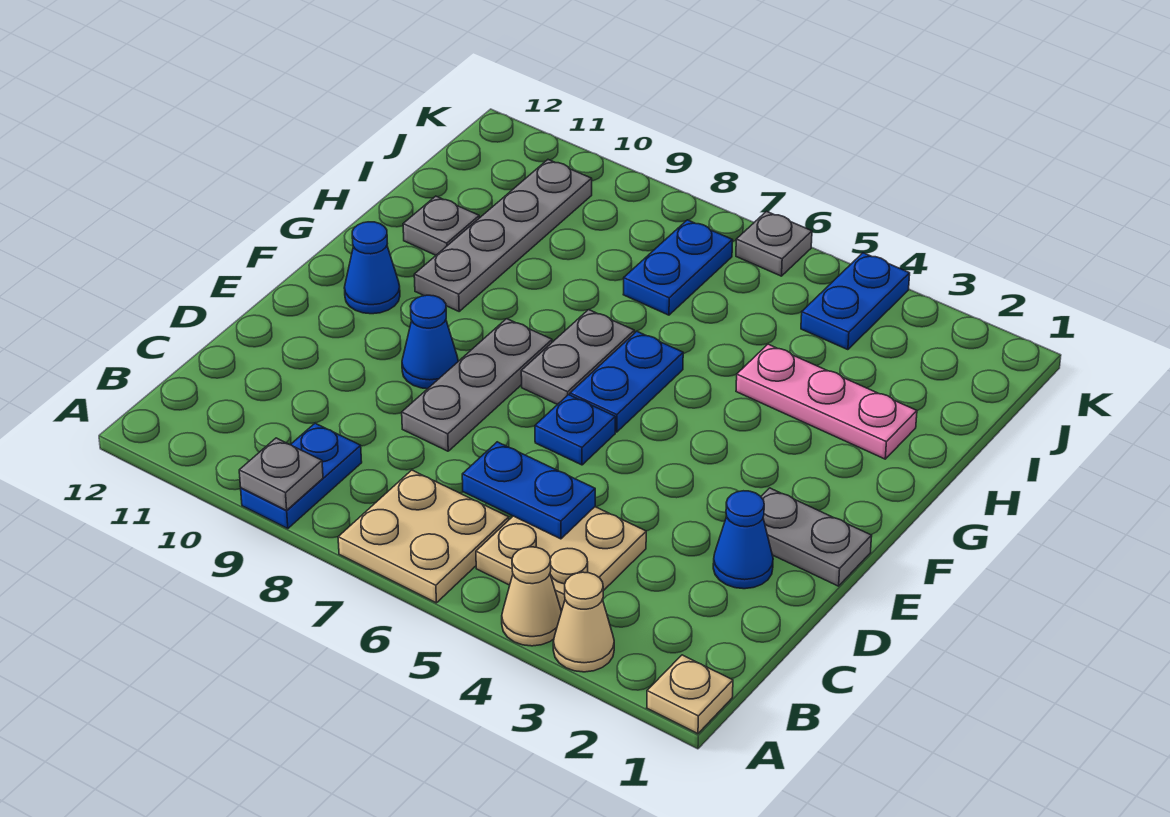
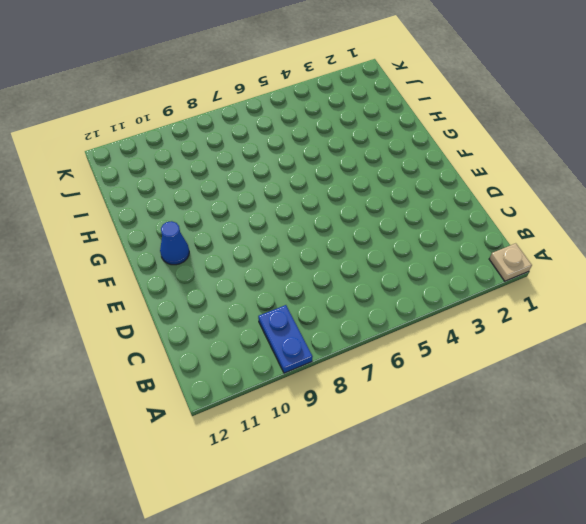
none -> tan 1x1 cone [553,572,614,672]
none -> tan 1x1 cone [502,547,561,646]
none -> tan 2x2 plate [338,470,509,603]

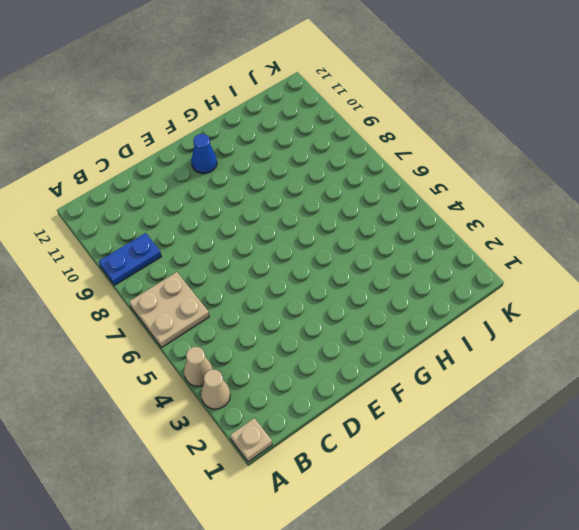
none -> tan 2x2 plate [476,507,646,611]
none -> blue 1x1 cone [713,491,773,589]
none -> grey 1x3 plate [402,319,552,451]

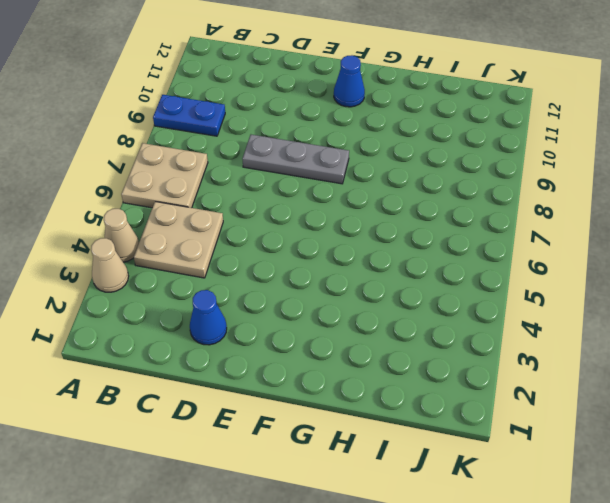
none -> tan 1x1 plate [647,655,733,734]
none -> grey 1x2 plate [761,488,872,586]
none -> blue 1x1 plate [535,395,615,465]

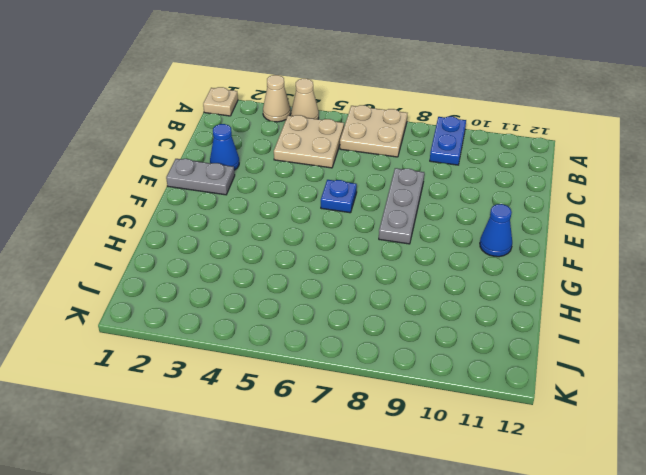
none -> blue 1x1 cone [402,295,458,389]
none -> blue 1x2 plate [570,331,683,432]
none -> grey 1x2 plate [521,310,634,405]

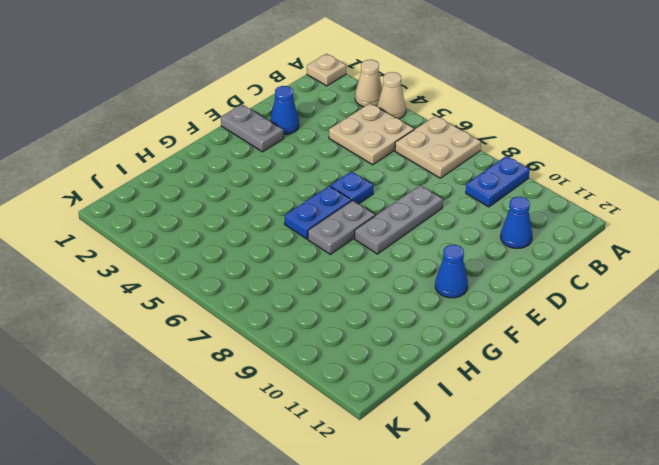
blue 1x1 cone [501,197,532,248] -> blue 1x1 cone moved to [402,295,458,389]
none -> grey 1x4 plate [414,160,592,311]
none -> pink 1x3 plate [736,344,917,459]
none -> grey 1x1 plate [403,196,479,255]

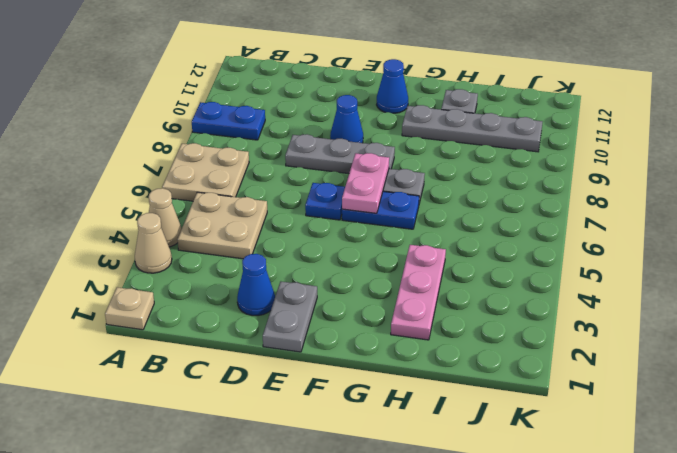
pink 1x2 plate [342,153,389,213] -> none
none -> blue 1x2 plate [623,220,733,315]
none -> blue 1x2 plate [801,253,910,350]
none -> grey 1x1 plate [736,211,812,276]

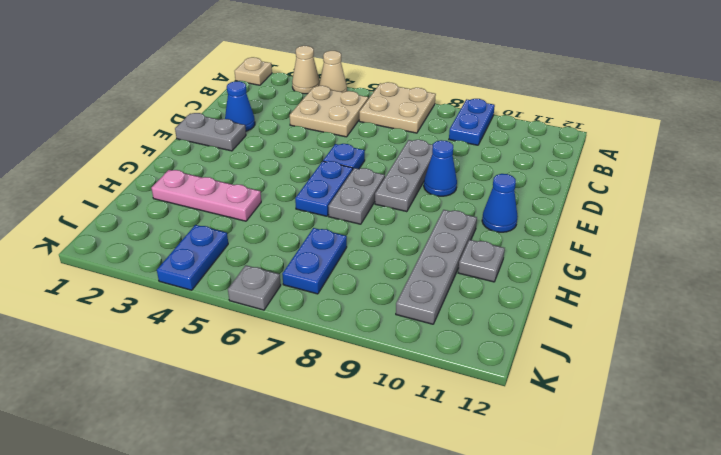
none -> grey 1x1 plate [239,438,323,510]
none -> blue 1x2 plate [462,442,595,539]

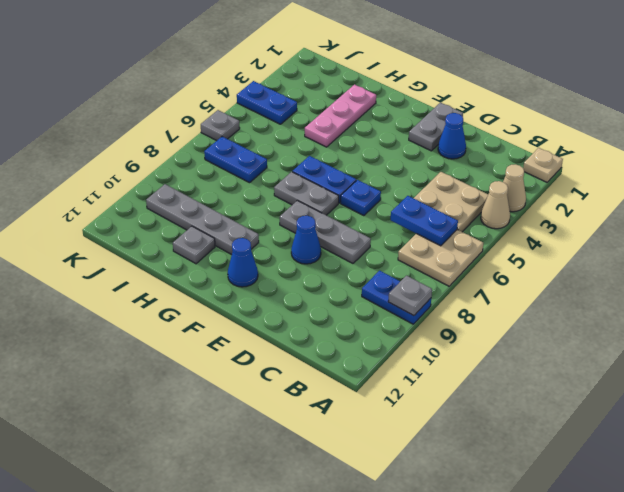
blue 1x2 plate [391,196,458,246] -> blue 1x2 plate turned to [462,442,595,539]

